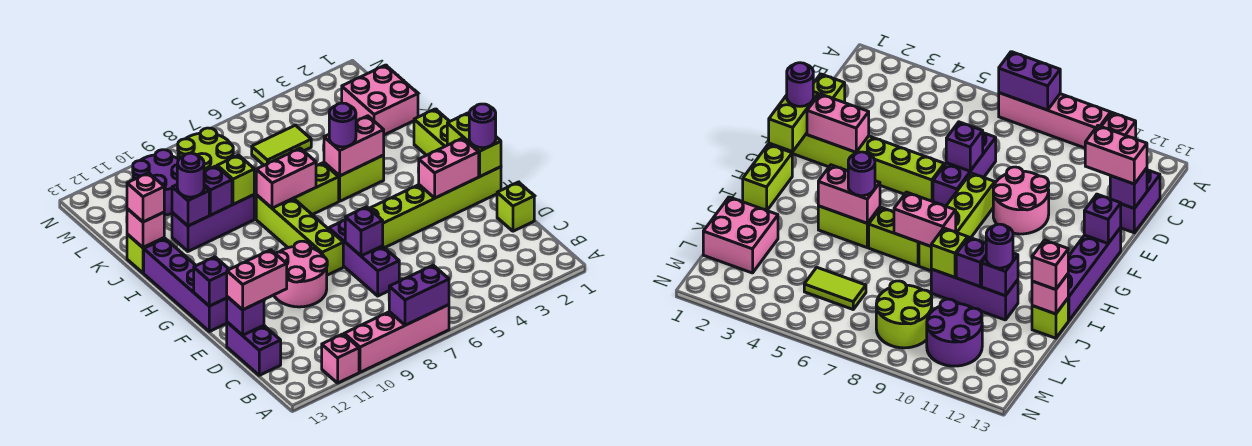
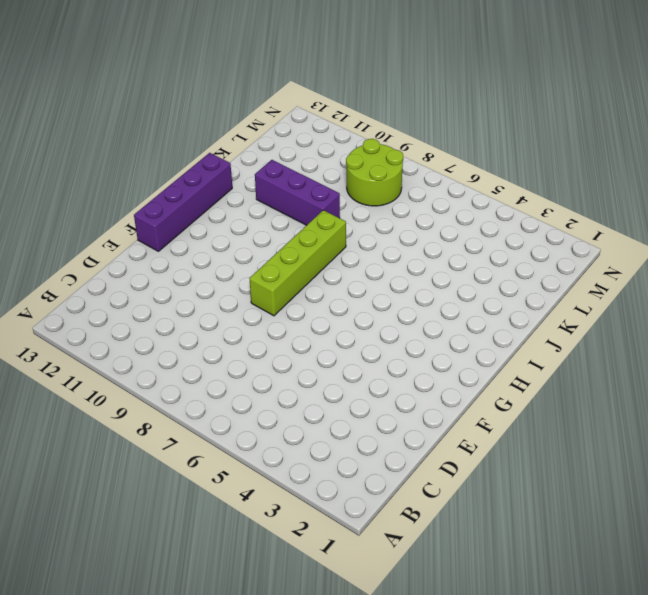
none -> pink 1x4 brick [344,305,449,372]
none -> pink 1x1 brick [322,334,359,383]
none -> purple 1x2 brick [227,322,281,375]
none -> lime 1x1 brick [497,182,534,231]

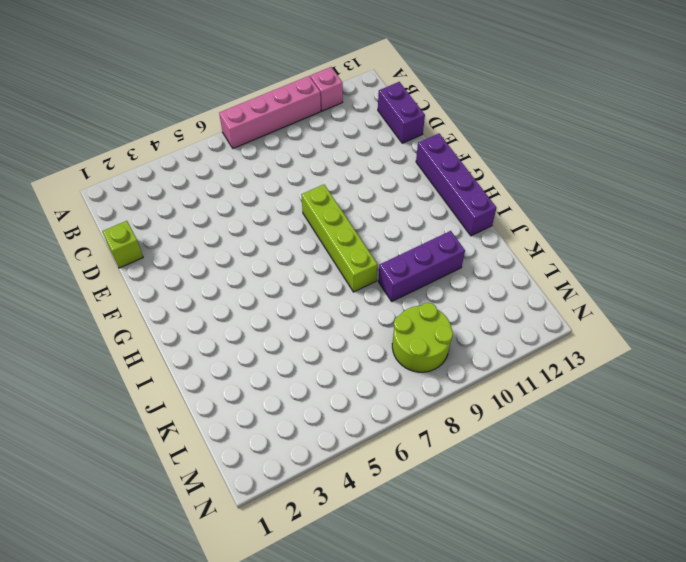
none -> purple 1x3 brick [329,220,399,296]
none -> pink 2x2 round brick [274,241,327,307]
none -> lime 1x6 brick [369,167,501,248]
none -> lime 1x2 brick [414,109,450,155]

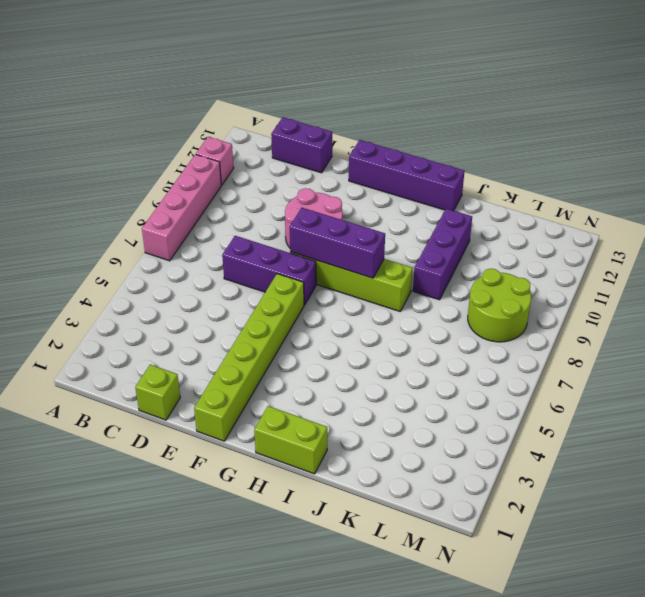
purple 1x3 brick [290,208,385,278] -> none
none -> lime 1x2 brick [324,155,384,201]
none -> lime 1x2 brick [294,163,339,215]
none -> lime 1x1 brick [127,234,164,273]
none -> pink 2x2 brick [342,65,418,135]

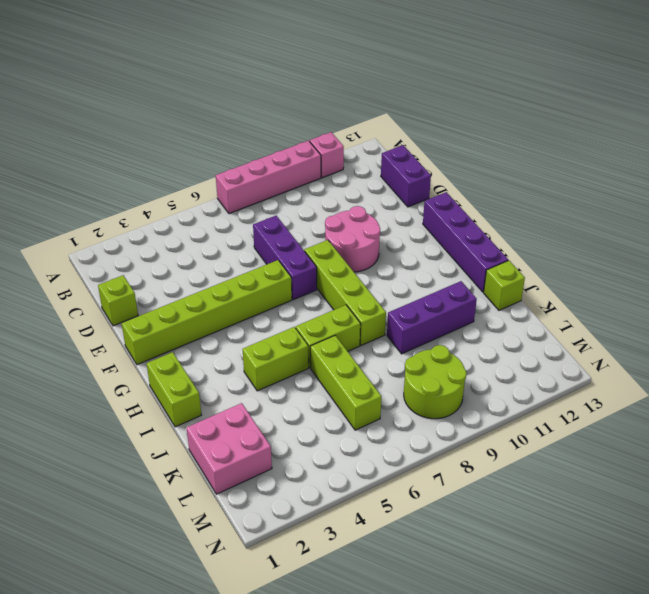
lime 1x3 brick [310,336,381,430] -> lime 1x2 tile [252,125,311,165]
none -> purple 2x2 round brick [133,150,179,215]
none -> purple 1x2 brick [389,265,449,325]
none -> purple 1x1 brick [227,297,264,335]
none -> purple 1x1 brick [345,207,383,256]

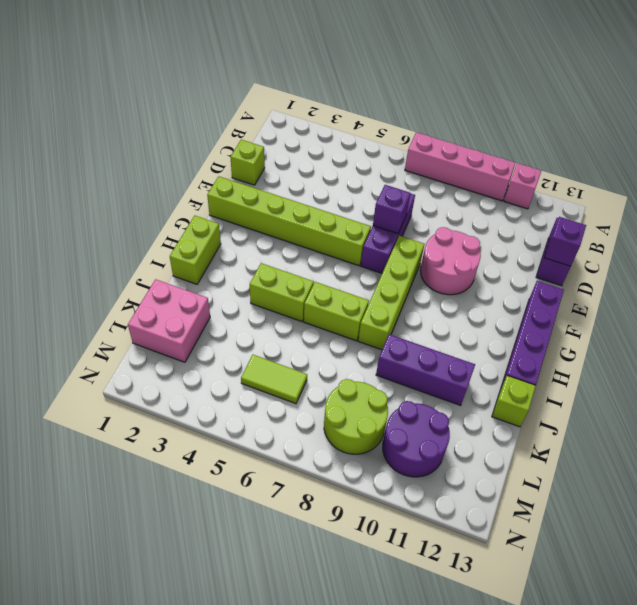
none -> purple 1x2 brick [389,265,449,325]
none -> lime 1x2 brick [447,113,501,176]
none -> pink 1x2 brick [418,138,479,198]
none -> purple 1x1 brick [194,257,229,306]

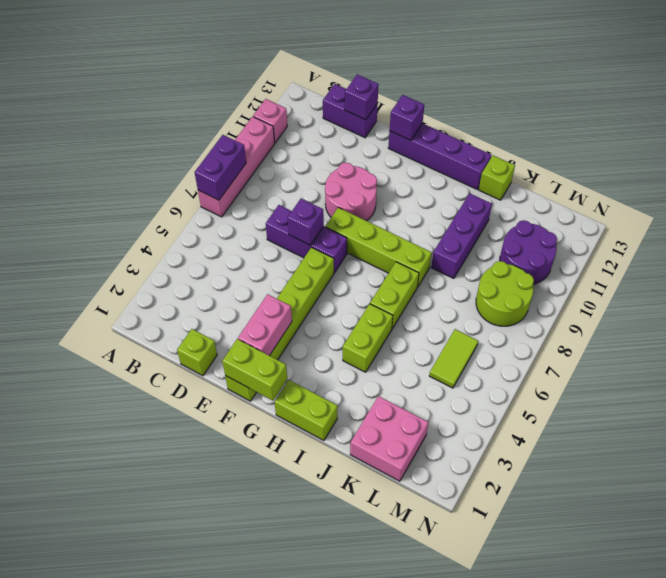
none -> pink 1x2 brick [324,116,384,176]
none -> pink 1x2 brick [256,148,316,208]
none -> lime 1x1 brick [217,155,254,204]
none -> purple 1x1 brick [204,166,232,215]

